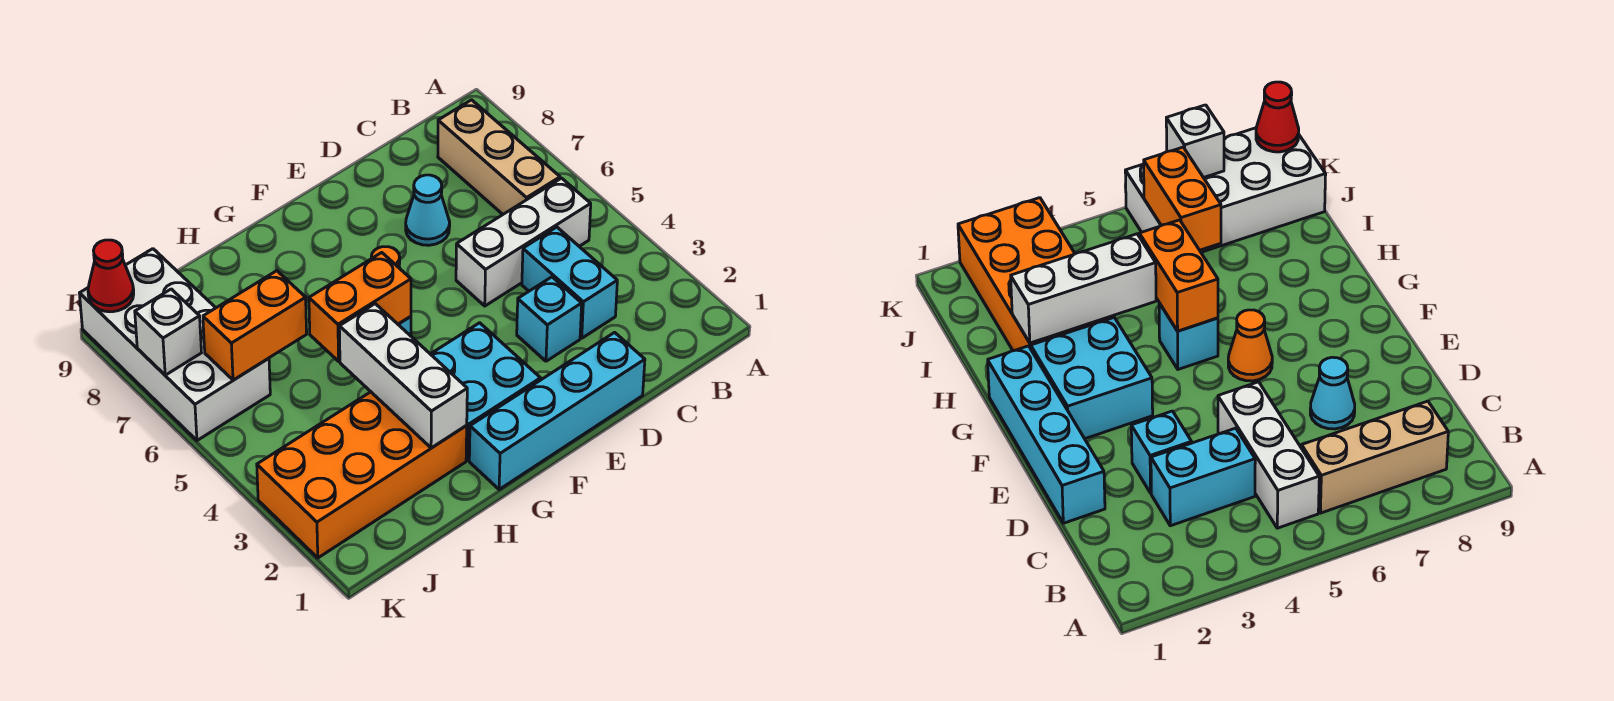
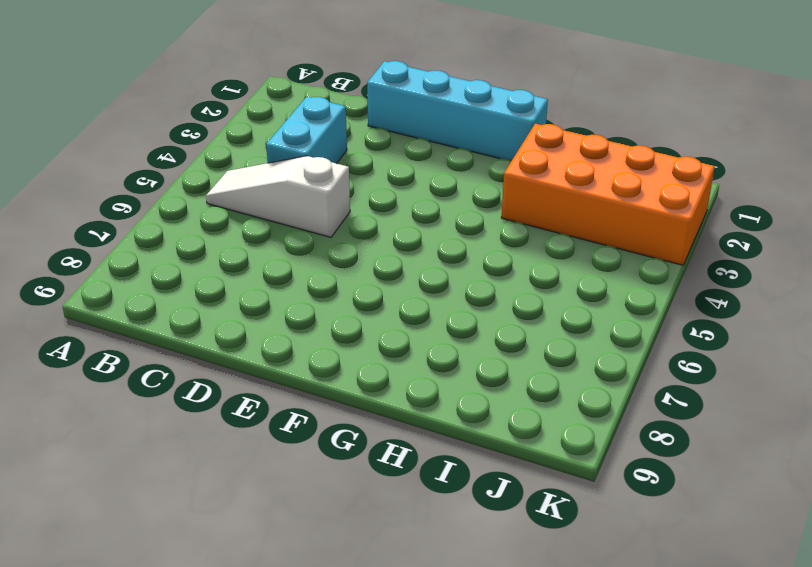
white 1x3 slope [206,156,350,237] -> white 1x3 brick [456,178,591,306]
none -> tan 1x3 brick [438,100,560,214]
none -> cyan 1x1 brick [517,277,582,361]
none -> cyan 1x1 cone [406,175,450,245]

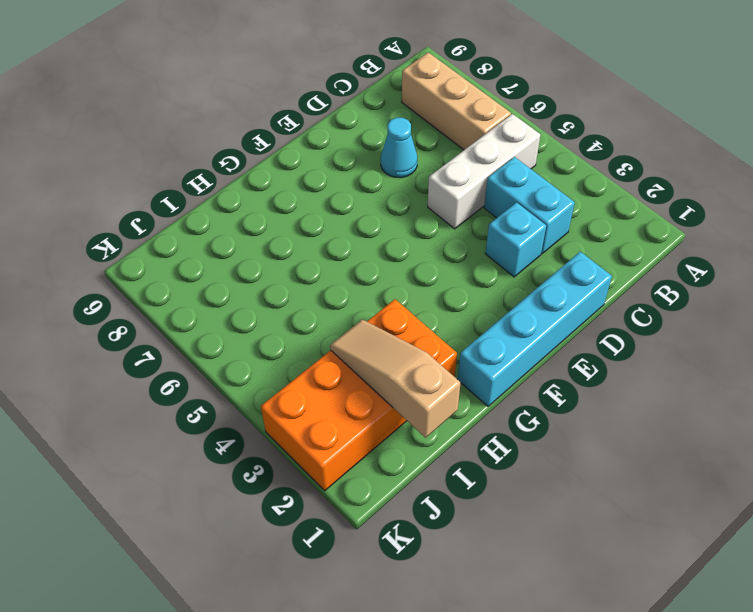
tan 1x3 slope [330,319,461,438] -> none
none -> cyan 2x2 brick [431,323,541,460]
none -> orange 1x1 cone [1228,310,1272,381]
none -> cyan 1x1 brick [1159,303,1218,369]

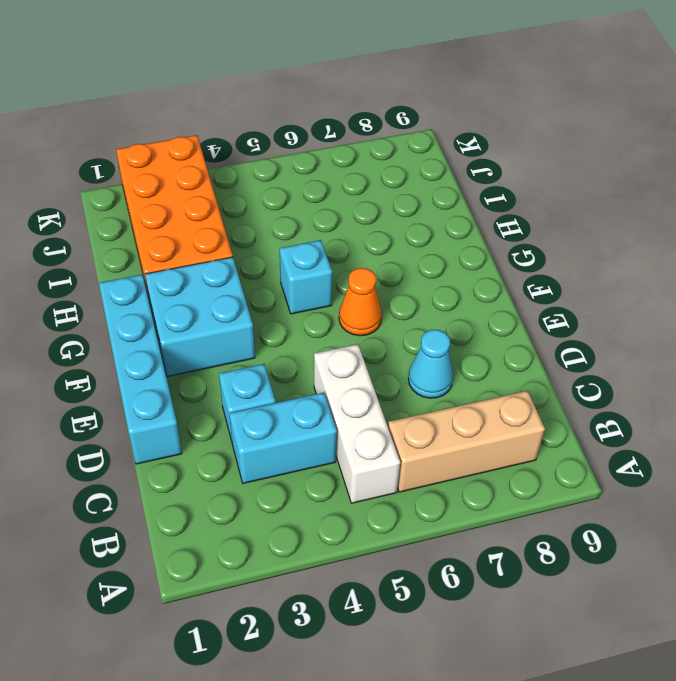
none -> white 2x4 brick [80,249,270,440]
none -> orange 1x2 brick [309,253,411,361]
none -> white 1x3 brick [339,304,467,448]

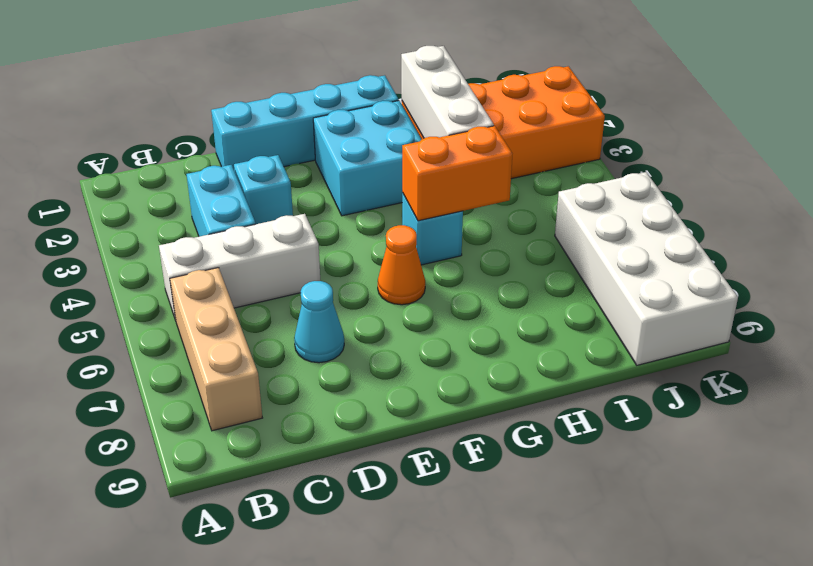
none -> orange 1x2 brick [203,271,307,380]
none -> white 1x1 brick [135,289,201,375]
none -> red 1x1 cone [88,240,134,312]

